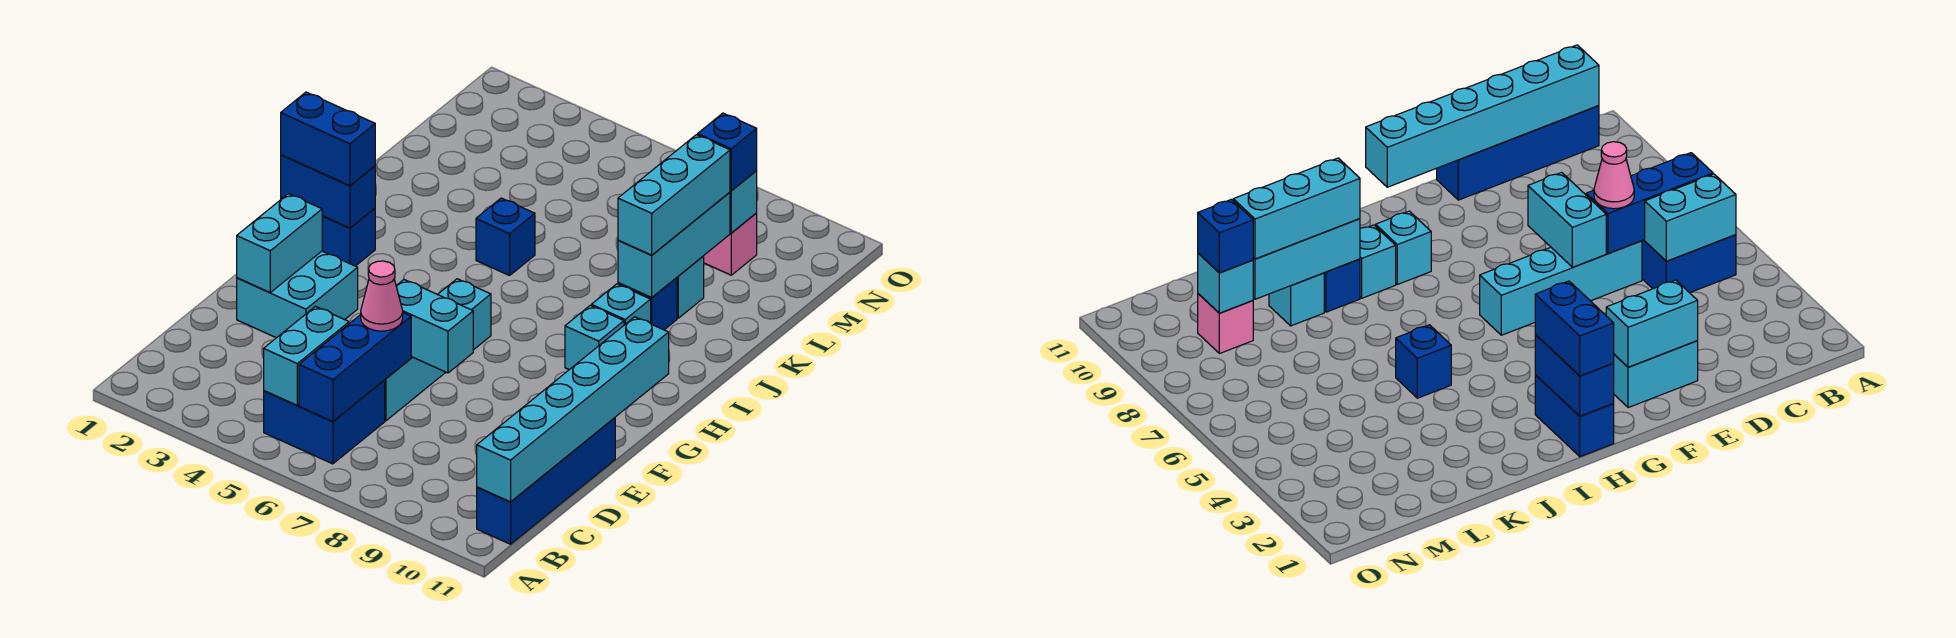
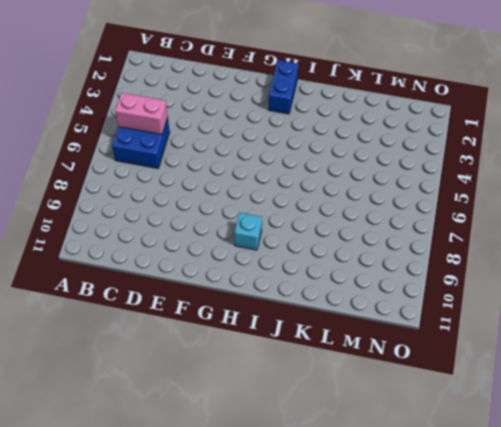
pink 1x2 brick [115,93,168,134] -> cyan 1x2 brick [264,306,349,405]
none -> blue 1x4 brick [477,418,615,544]
none -> cyan 1x4 brick [385,279,491,421]
none -> cyan 2x2 brick [237,251,358,338]

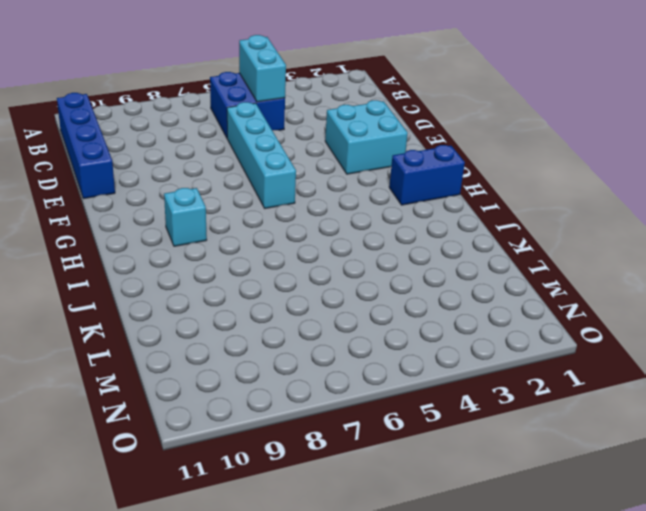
none -> cyan 1x1 brick [591,284,651,325]
none -> blue 1x1 brick [476,198,535,275]
none -> blue 1x1 brick [618,278,677,330]

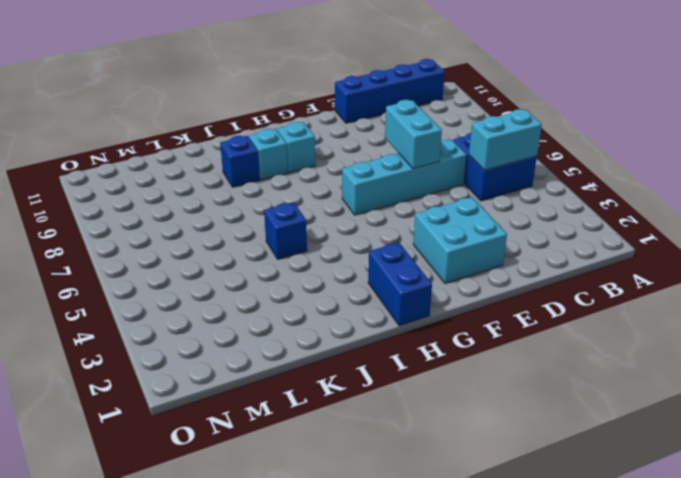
none -> cyan 1x1 brick [677,256,704,318]
none -> pink 1x1 brick [704,213,757,275]
none -> blue 1x3 brick [299,313,411,422]

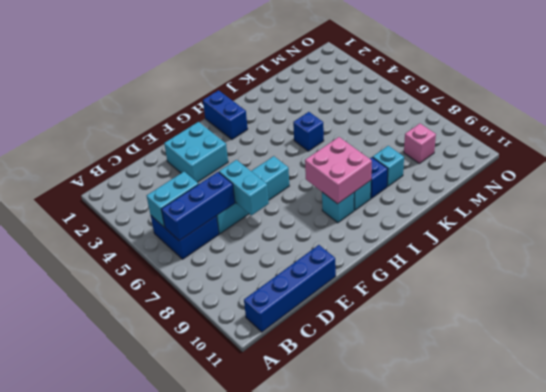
pink 2x2 brick [305,137,372,204] -> none
none -> cyan 1x6 brick [477,317,669,502]
none -> cyan 1x2 brick [237,194,322,293]
none -> blue 1x2 brick [281,155,375,228]

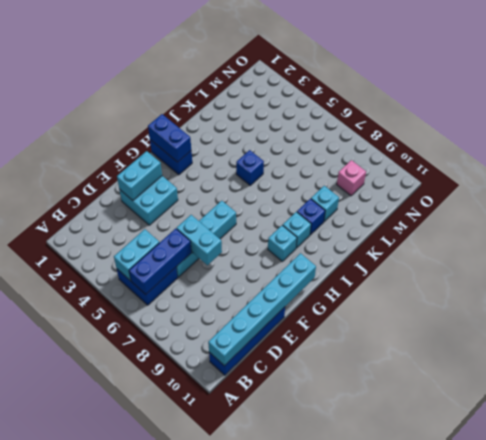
none -> cyan 1x3 brick [618,192,730,298]
none -> cyan 1x1 brick [730,171,757,233]
none -> pink 1x1 cone [361,261,403,331]

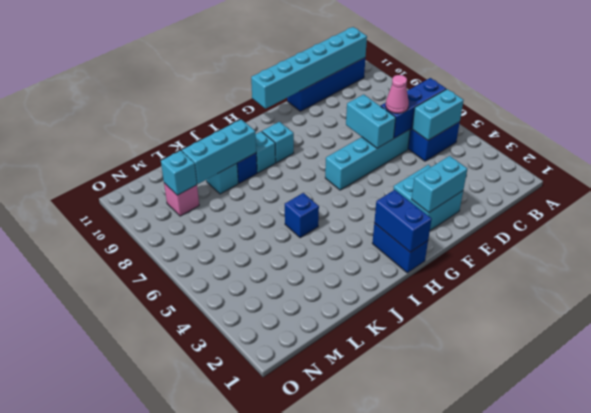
none -> blue 1x2 brick [281,92,375,186]
none -> cyan 1x3 brick [618,135,730,255]
none -> blue 1x1 brick [698,113,757,191]

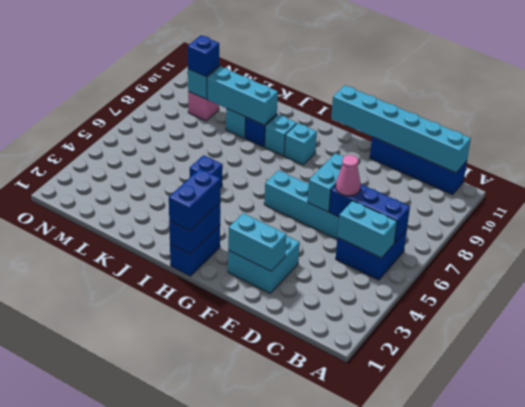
none -> cyan 1x3 brick [618,135,730,255]

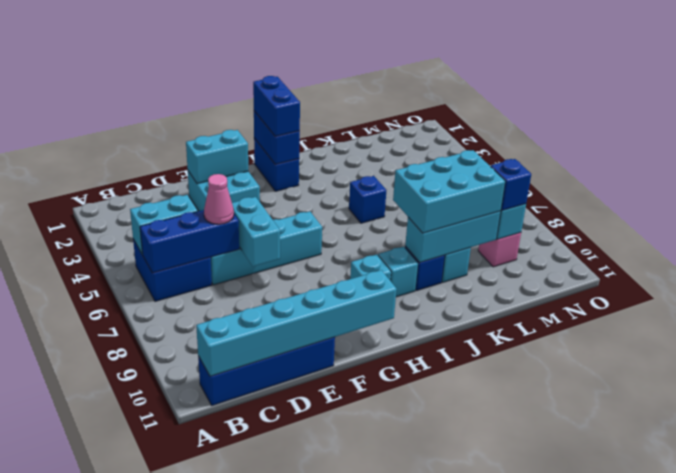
cyan 2x3 brick [393,150,506,233] -> cyan 1x3 brick [618,135,730,255]

